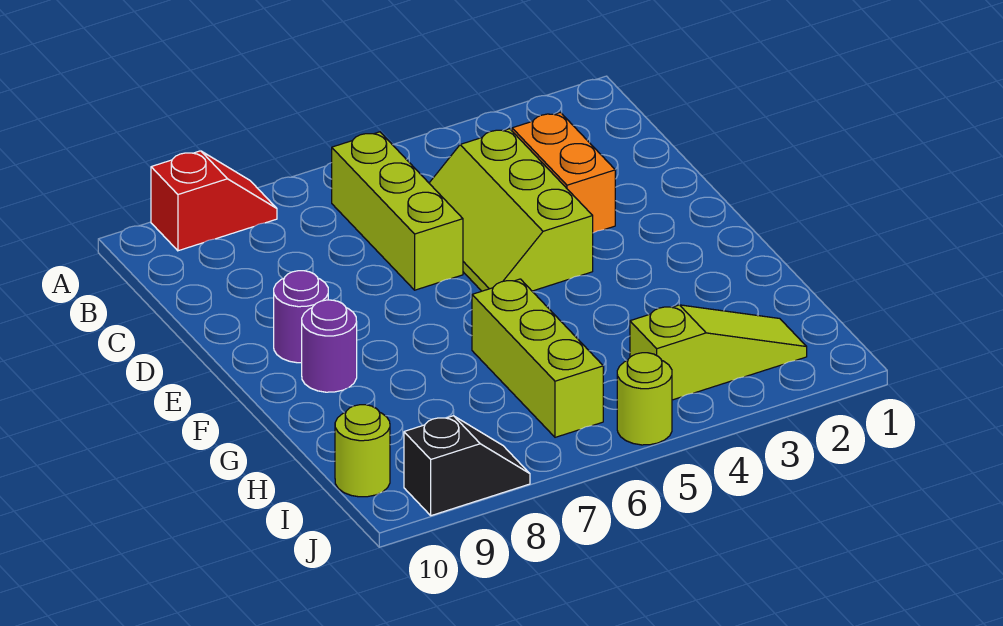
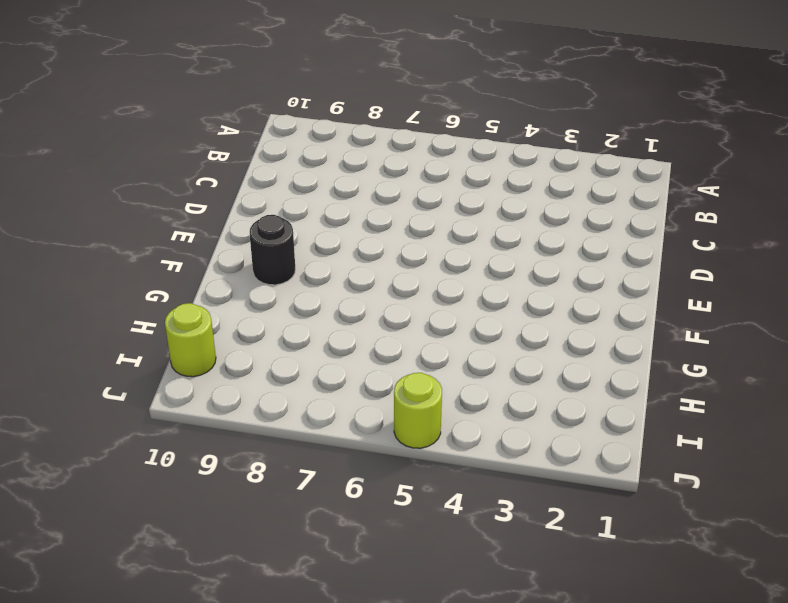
black 1x1 round brick [250,215,295,285] -> purple 1x1 round brick [302,300,357,392]
none -> red 1x2 slope [151,151,277,251]
none -> lime 1x3 brick [332,132,463,290]

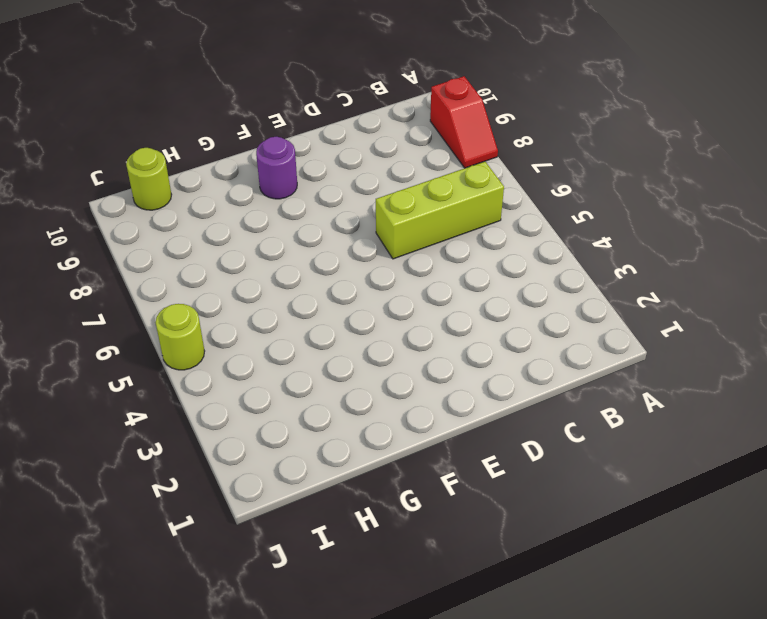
none -> orange 1x2 brick [512,112,615,233]
none -> lime 2x3 slope [429,129,593,291]

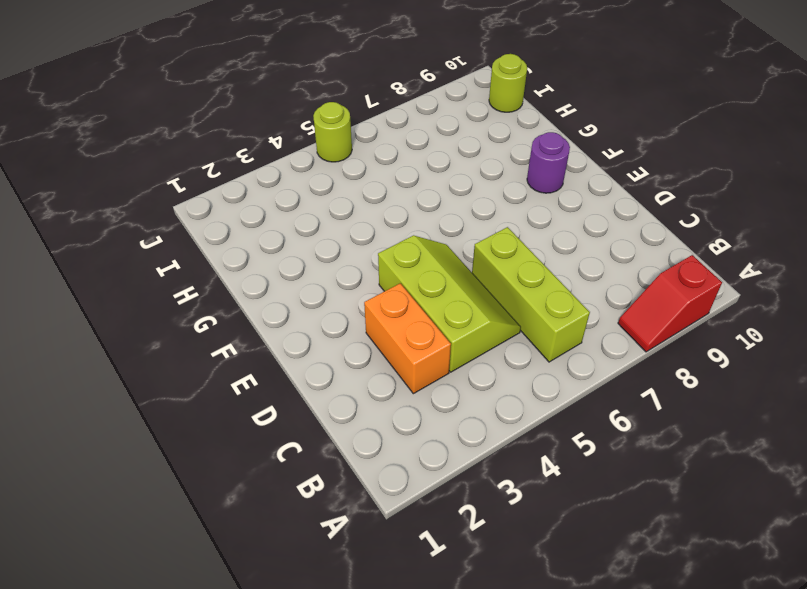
none -> purple 1x1 round brick [274,271,328,363]
none -> lime 1x3 brick [472,279,603,437]

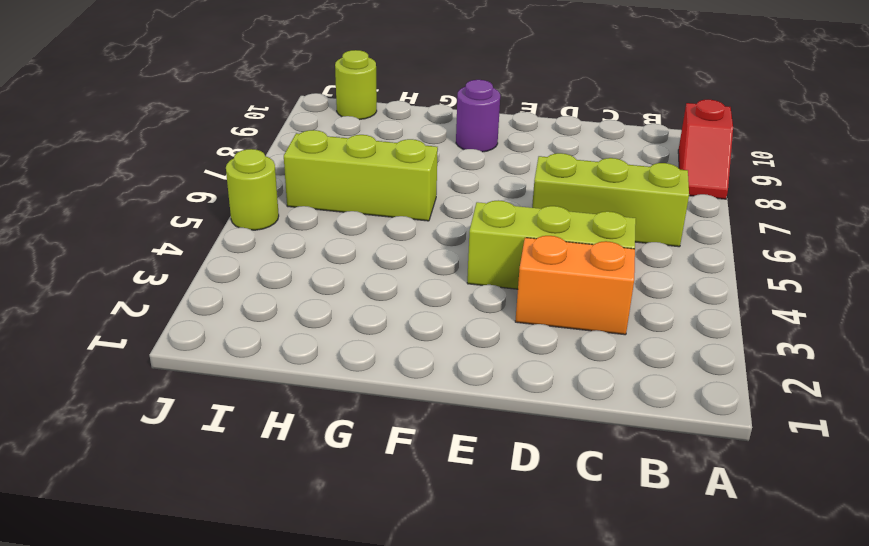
none -> purple 1x1 round brick [274,271,328,363]
none -> lime 1x3 slope [630,305,807,400]

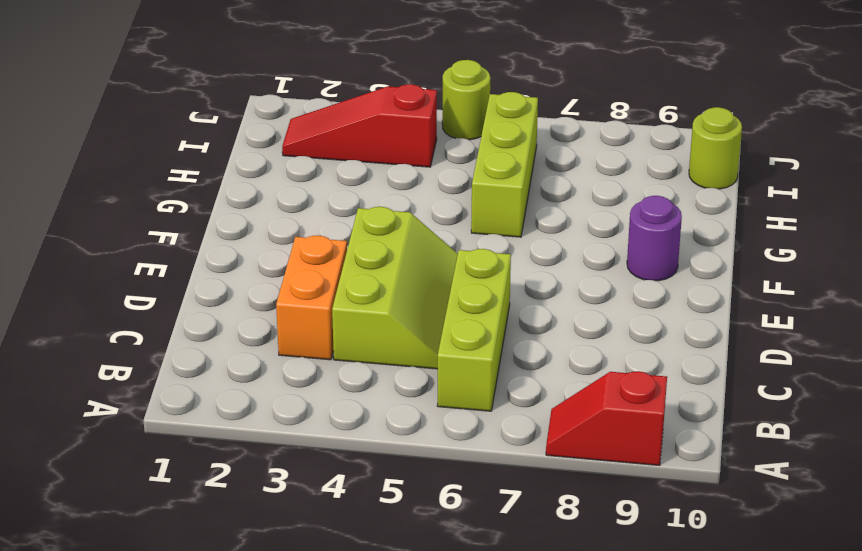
red 1x3 slope [282,84,437,167] -> lime 1x3 slope [630,305,807,400]
none -> purple 1x1 round brick [274,271,328,363]
none -> black 1x2 slope [404,416,530,516]

